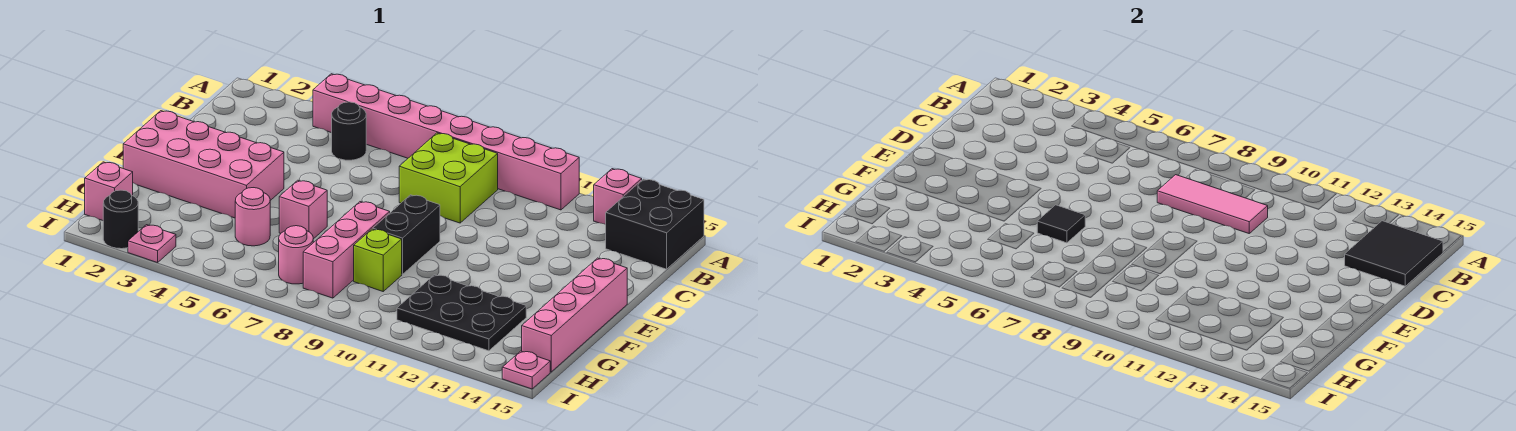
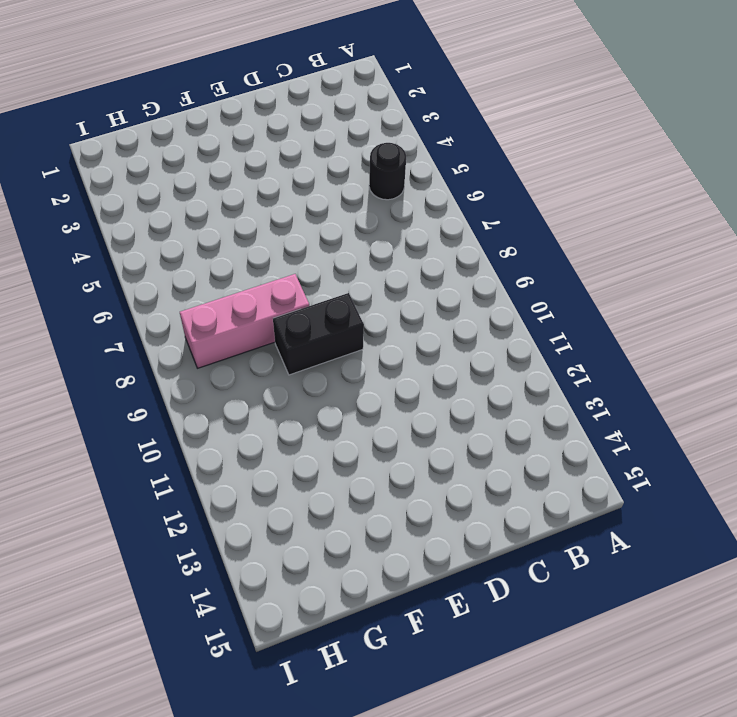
none -> pink 1x8 brick [313,74,579,210]
none -> pink 1x1 brick [594,169,642,225]
none -> black 2x2 brick [606,179,704,269]

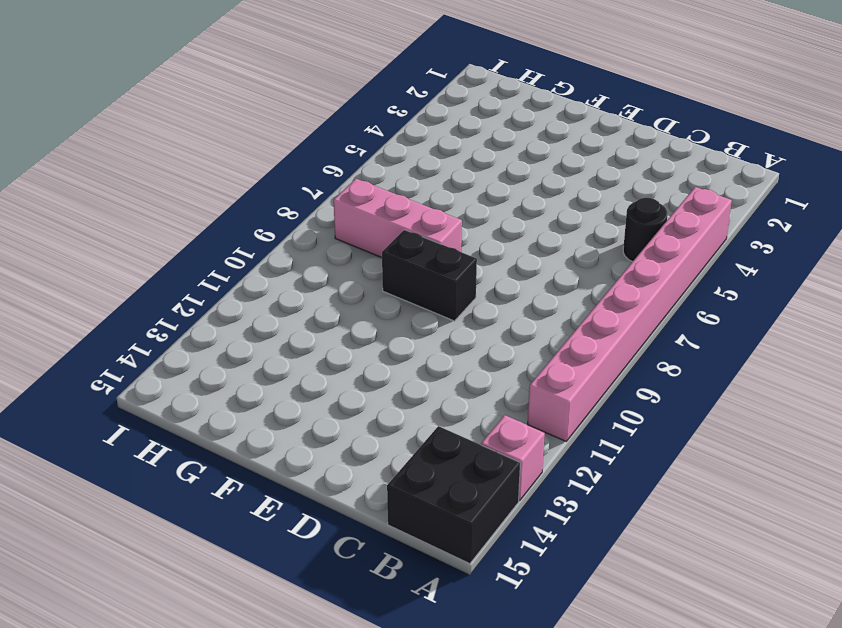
none -> lime 2x2 brick [399,133,498,223]
none -> pink 2x4 brick [123,111,284,218]
none -> pink 1x4 brick [522,258,627,372]

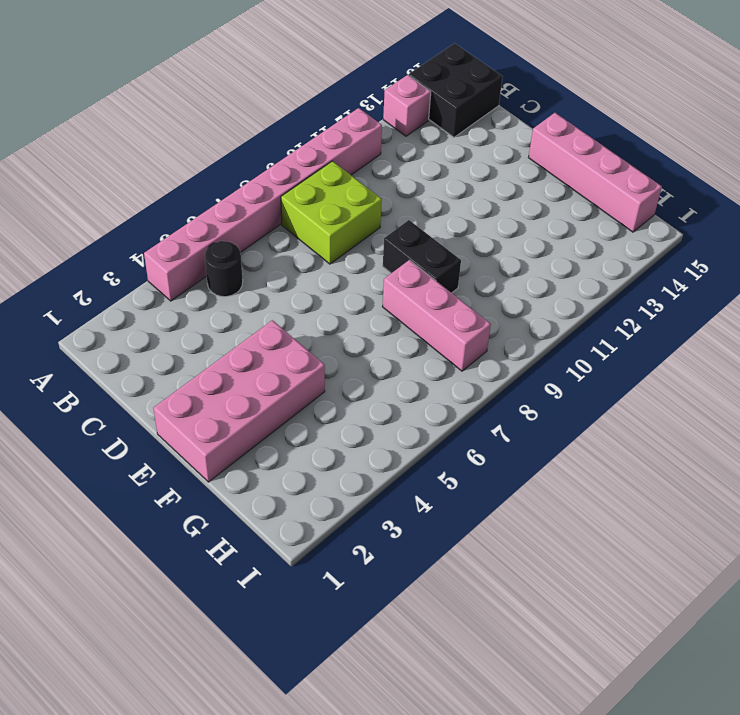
none -> pink 1x1 brick [279,180,327,239]
none -> pink 1x1 round brick [235,188,270,246]
none -> lime 1x1 brick [354,229,402,291]

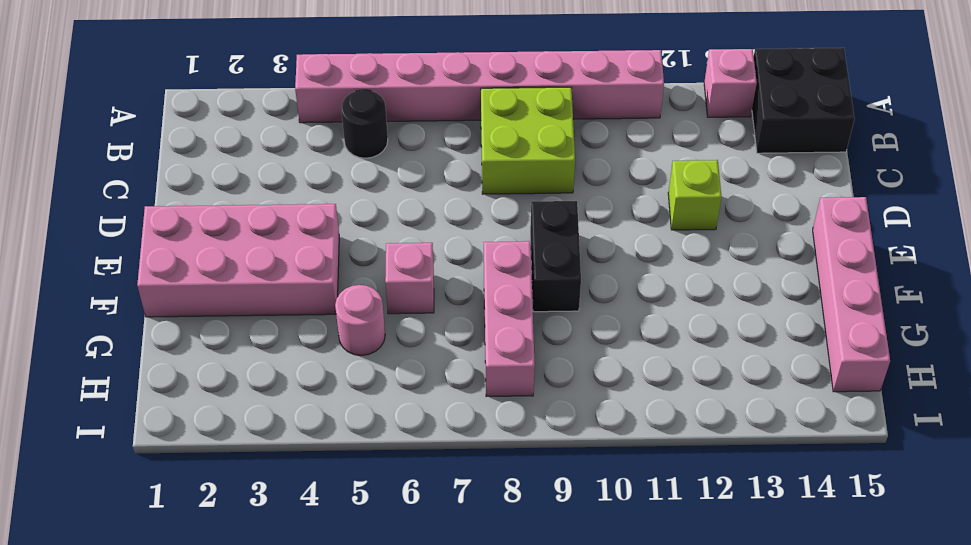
lime 1x1 brick [668,160,722,230] -> lime 1x1 brick moved to [354,229,402,291]
none -> black 2x3 plate [397,275,526,351]
none -> pink 1x1 brick [85,162,133,220]
none -> pink 1x1 round brick [279,226,313,284]

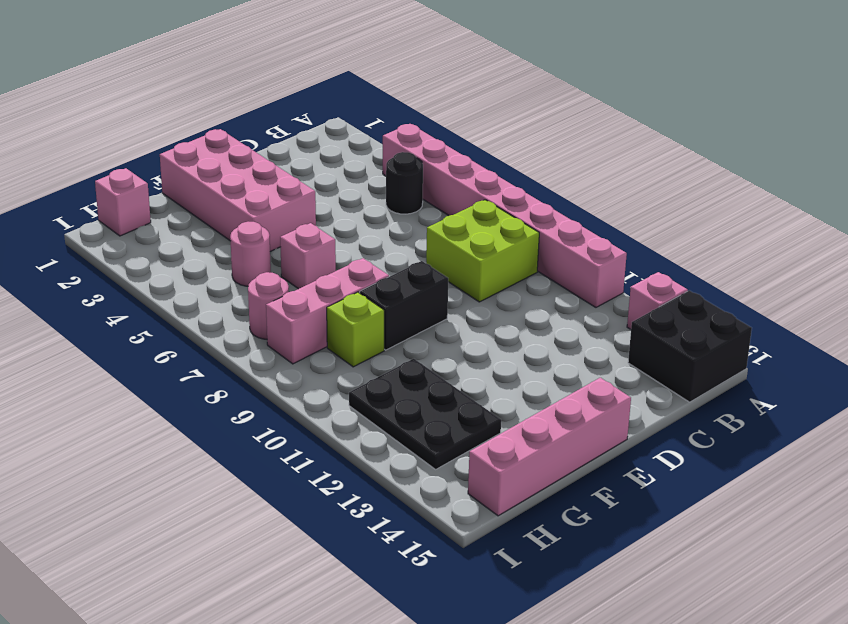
none -> black 1x1 round brick [103,190,138,249]
none -> pink 1x1 plate [128,225,176,263]
none -> pink 1x1 plate [502,351,550,389]

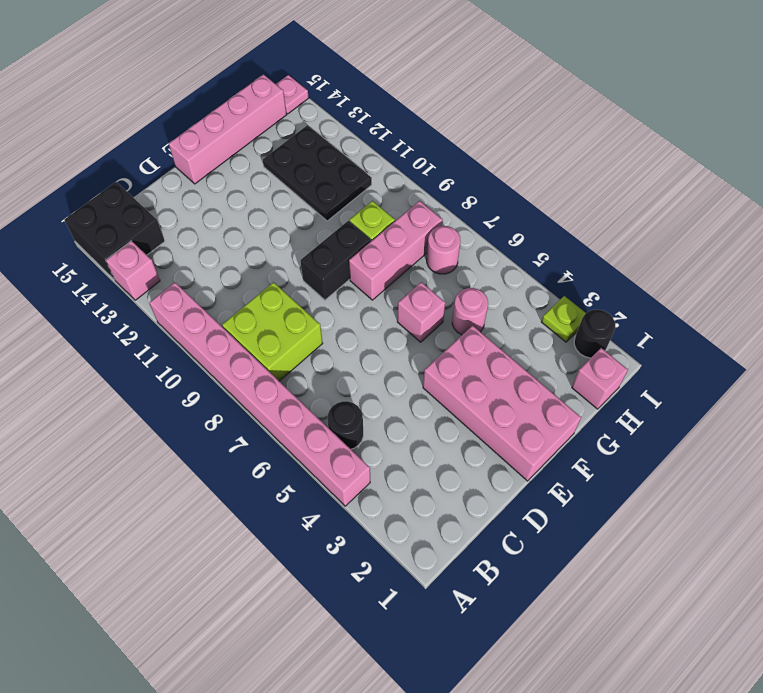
lime 1x1 plate [541,296,586,342] -> pink 1x1 plate [128,225,176,263]
none -> black 2x2 tile [1345,221,1443,286]
none -> pink 1x3 tile [1157,175,1268,233]
none -> black 1x1 tile [1037,205,1085,243]

